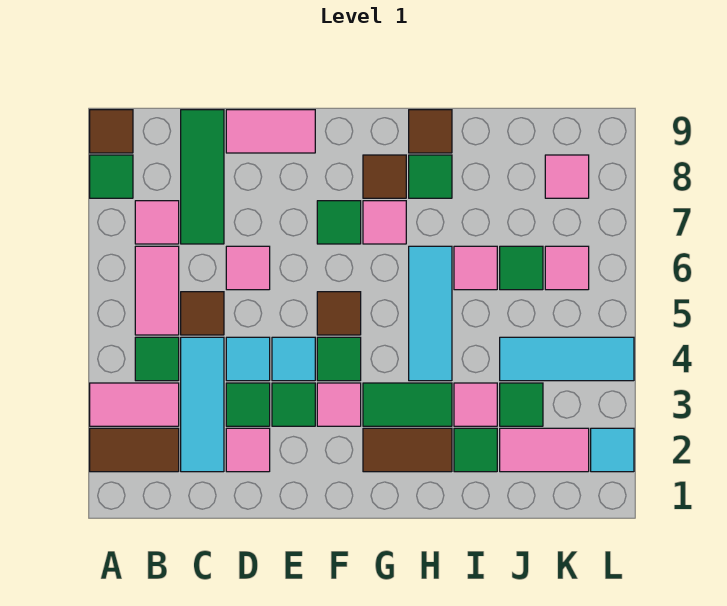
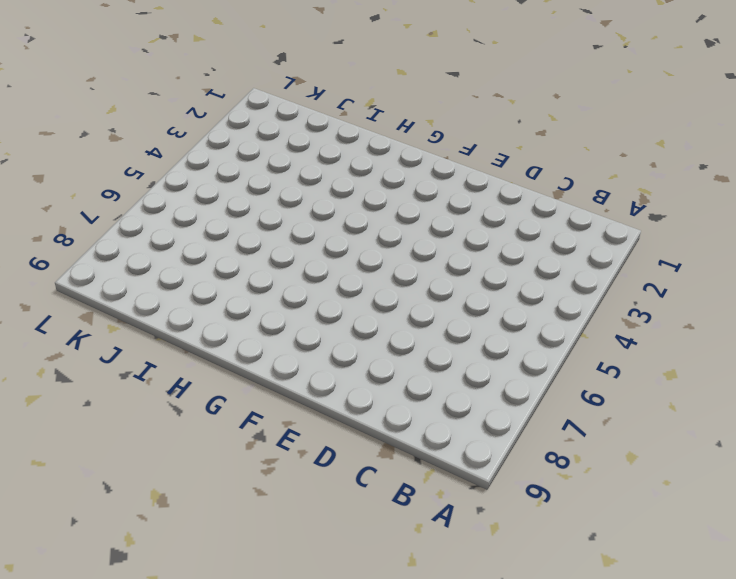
none -> brown 1x2 tile [90,428,179,472]
none -> pink 1x2 tile [90,383,179,426]
none -> green 1x1 tile [90,155,133,198]
none -> brown 1x1 tile [90,110,133,153]

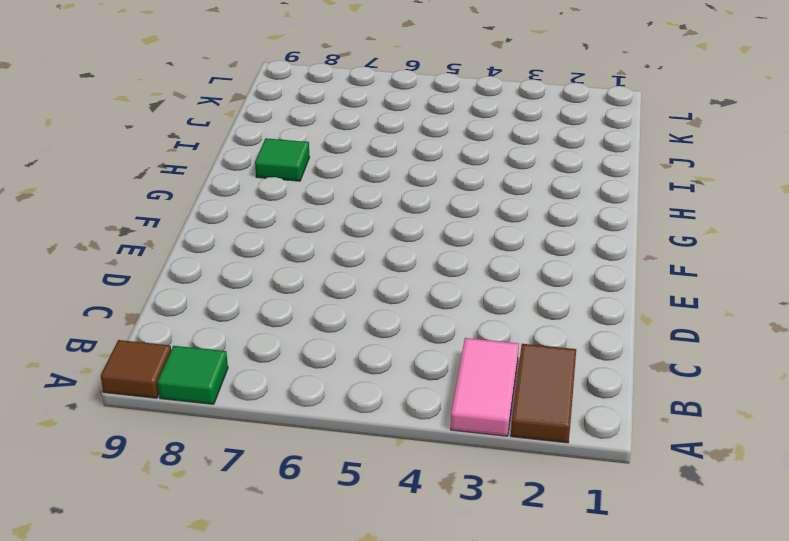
none -> green 1x1 tile [135,337,179,381]
none -> pink 1x2 tile [135,246,179,335]
none -> pink 1x1 tile [135,201,179,244]
none -> cyan 1x3 tile [181,337,224,472]

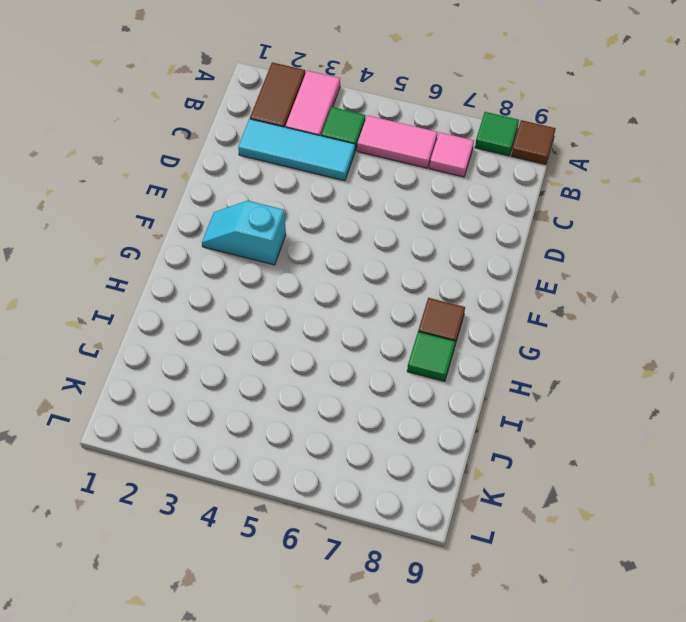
cyan 1x2 slope [202,201,286,265] -> pink 1x1 tile [317,383,361,426]
none -> brown 1x1 tile [181,292,224,335]
none -> green 1x3 tile [181,110,224,244]
none -> pink 1x1 tile [226,428,270,472]
none -> green 1x1 tile [226,383,270,426]

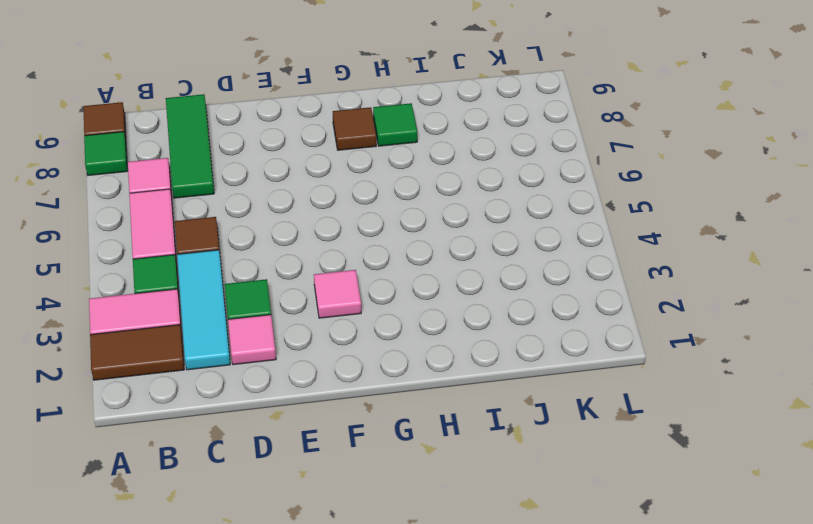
none -> cyan 1x1 tile [226,337,270,381]
none -> pink 1x1 tile [226,246,270,290]
none -> pink 1x2 tile [226,110,315,153]
none -> green 1x1 tile [272,383,315,426]

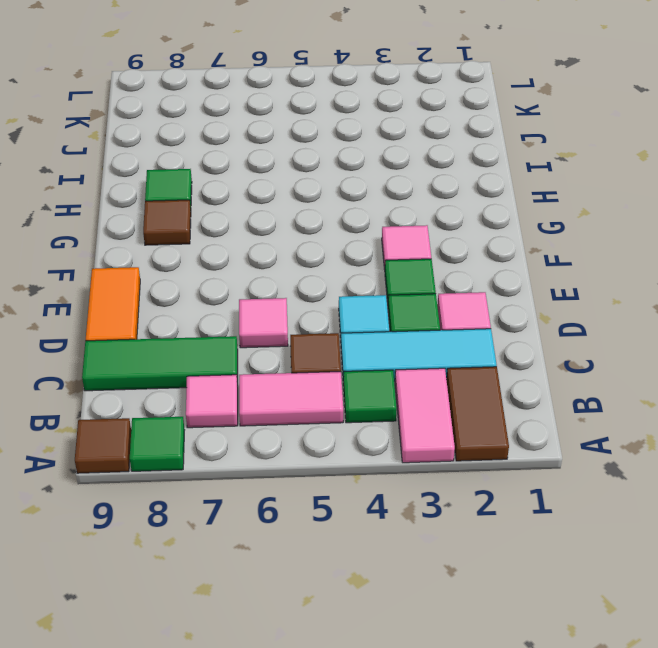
orange 1x2 tile [86,267,140,341] -> pink 1x2 tile [226,110,315,153]
none -> cyan 1x1 tile [272,337,315,381]
none -> green 1x1 tile [317,337,361,381]
none -> brown 1x1 tile [317,292,361,335]
none -> green 1x1 tile [317,201,361,244]

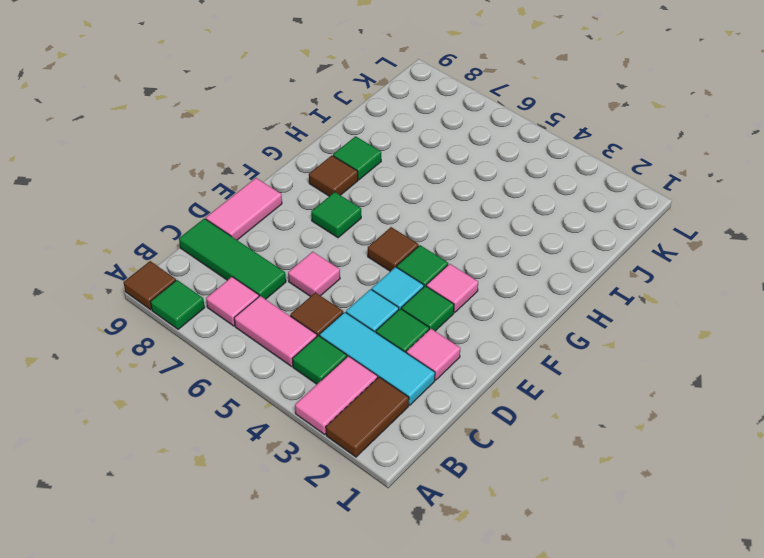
none -> brown 1x2 tile [363,428,452,472]
none -> green 1x2 tile [363,383,452,426]
none -> pink 1x1 tile [363,201,406,244]
none -> cyan 1x3 tile [409,246,452,381]

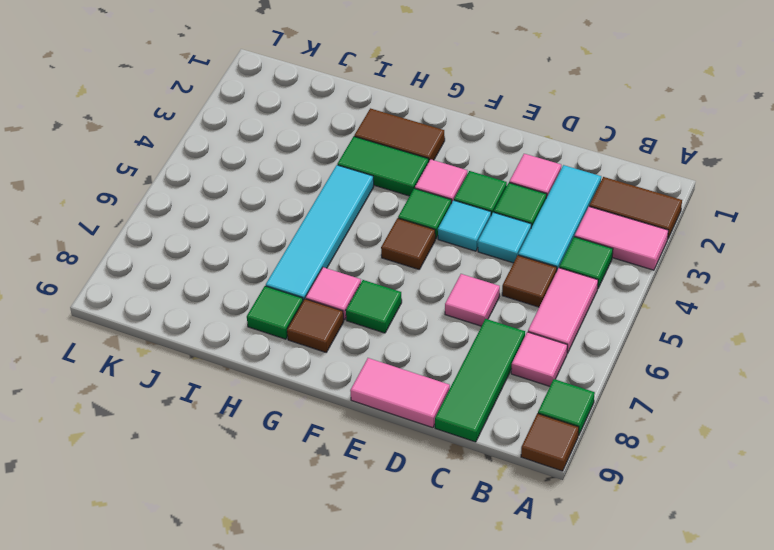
cyan 1x4 tile [266,165,374,301] -> cyan 1x3 tile [409,246,452,381]
none -> brown 1x1 tile [409,110,452,153]
none -> green 1x1 tile [454,428,497,472]
none -> pink 1x1 tile [454,383,497,426]
none -> pink 1x1 tile [454,246,497,290]

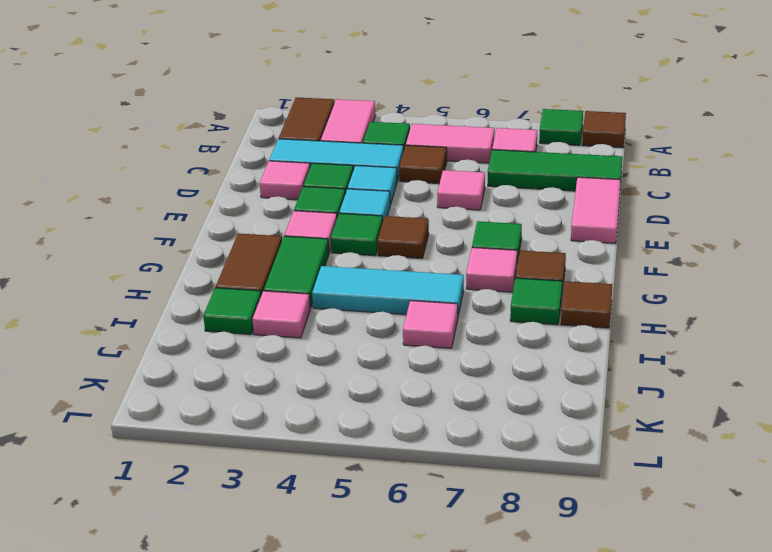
none -> pink 1x2 tile [500,428,589,472]
none -> green 1x1 tile [500,383,543,426]
none -> cyan 1x3 tile [500,337,634,381]
none -> green 1x1 tile [500,246,543,290]

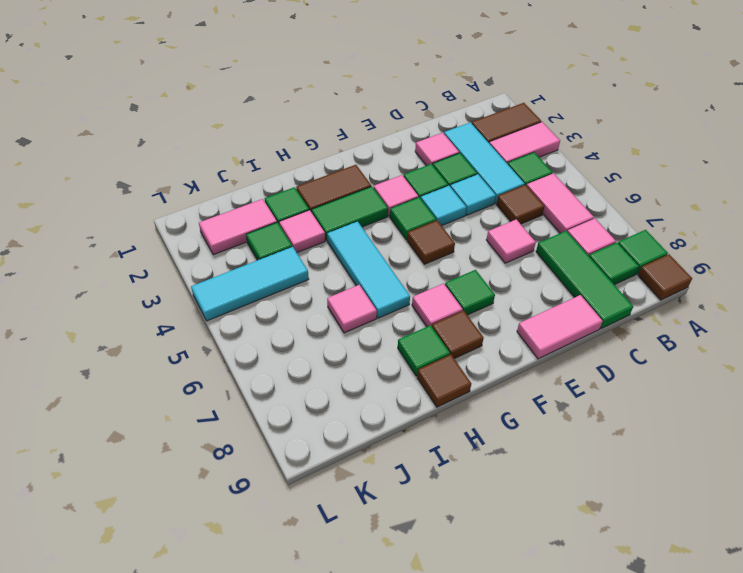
green 1x1 tile [589,243,639,285] -> green 1x1 tile moved to [500,246,543,290]
none -> pink 1x1 tile [545,246,589,290]
none -> pink 1x1 tile [545,155,589,198]
none -> cyan 1x1 tile [591,428,634,472]

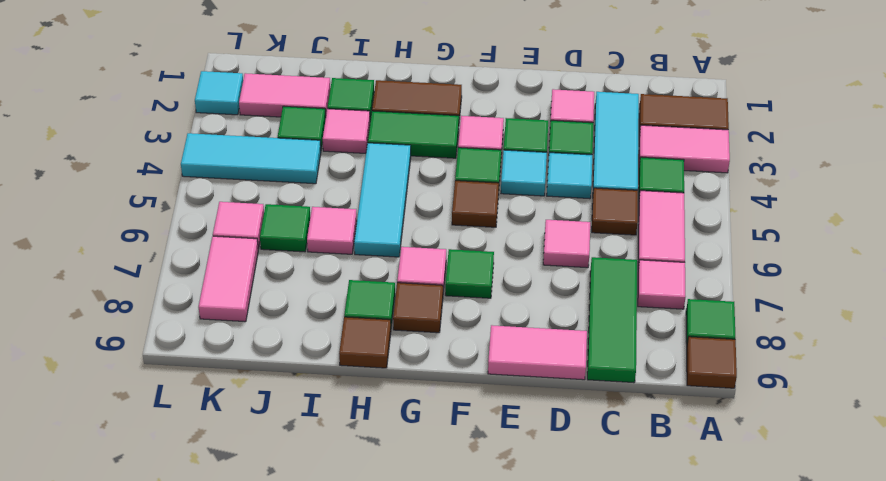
pink 1x2 tile [199,236,258,322] -> pink 1x1 tile [545,155,589,198]

